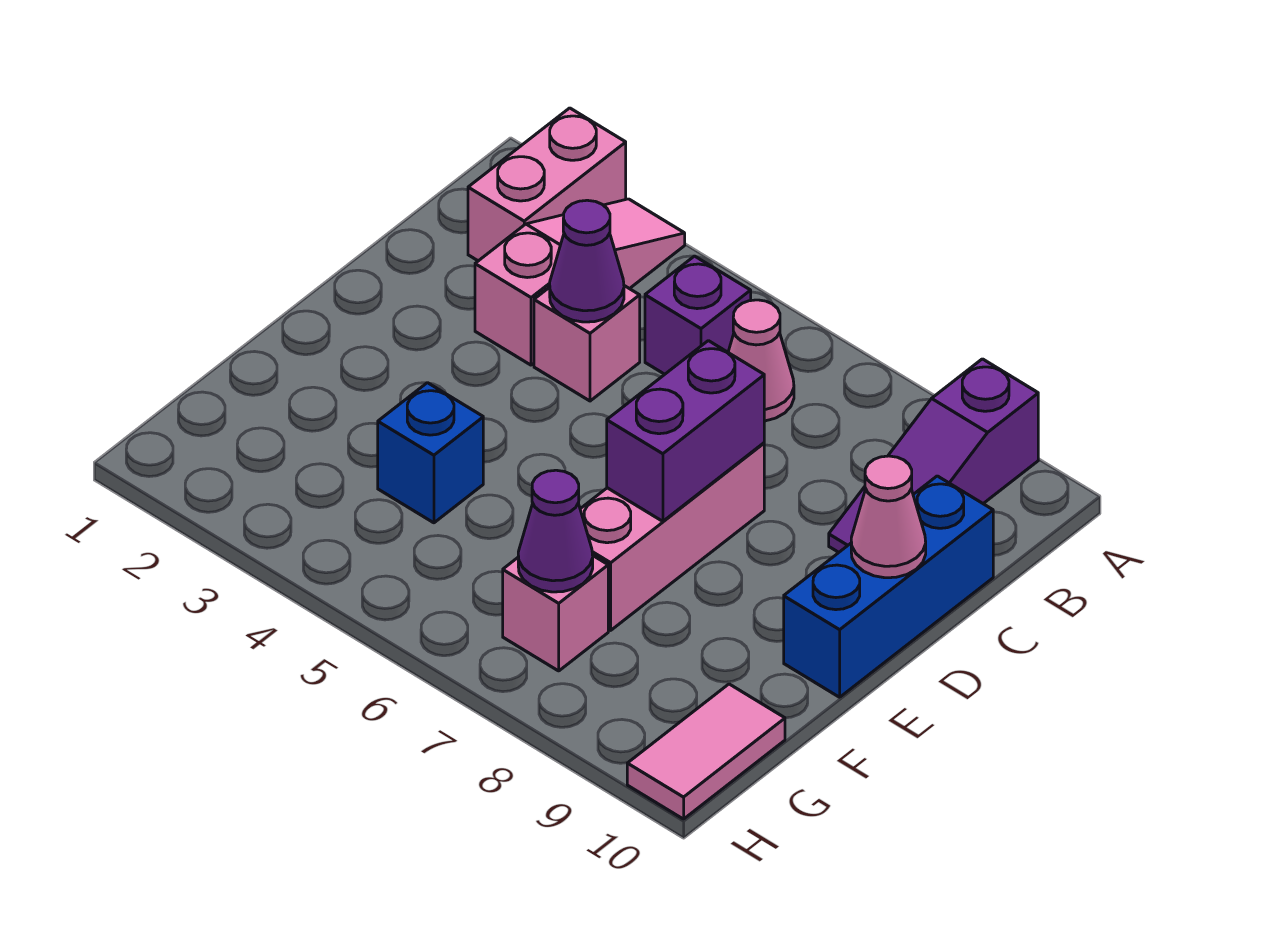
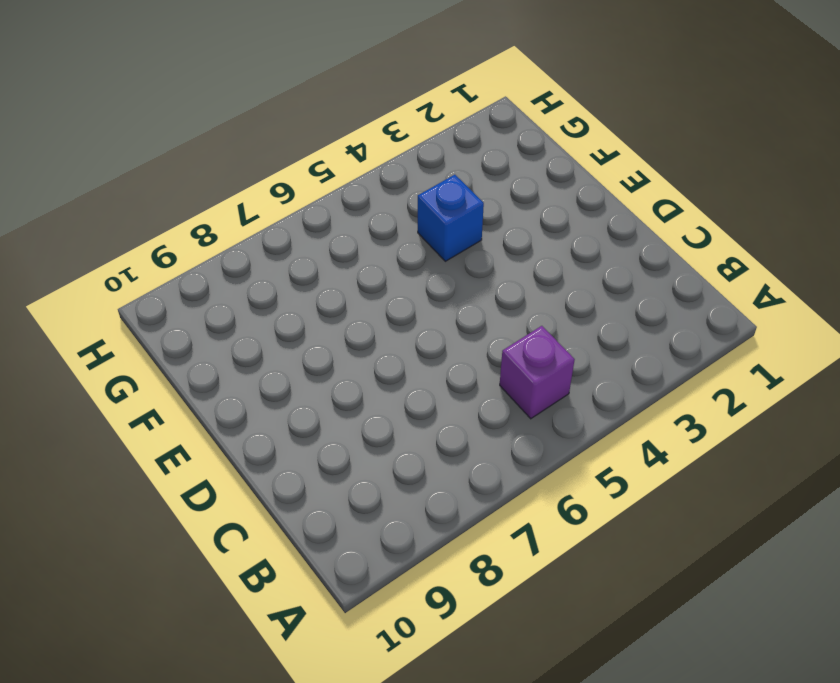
none -> pink 1x2 brick [468,108,626,261]
none -> pink 1x3 slope [475,199,685,365]
none -> purple 1x3 slope [829,359,1038,552]

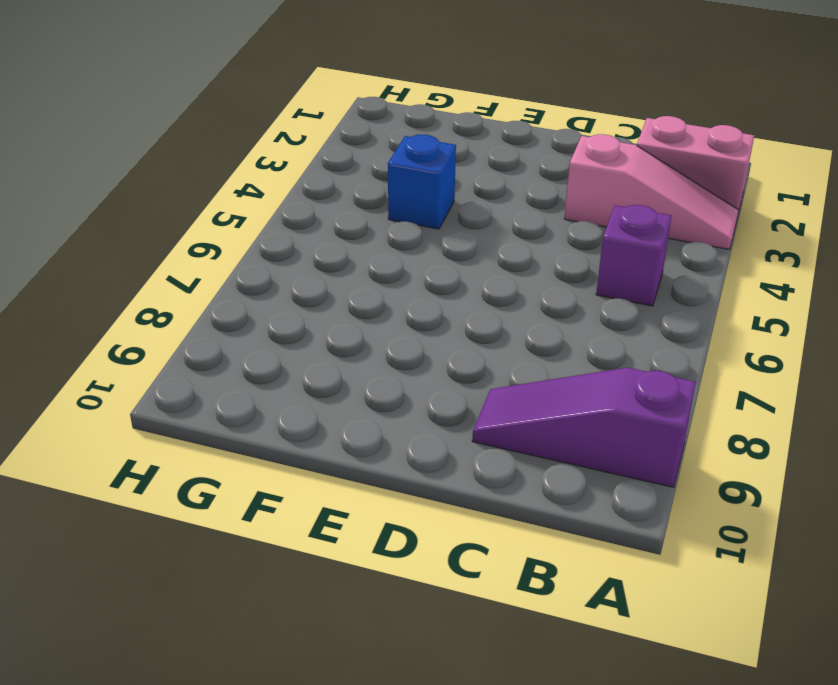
none -> pink 1x1 cone [728,300,794,421]
none -> pink 1x1 brick [534,286,640,401]
none -> blue 1x3 brick [784,476,993,697]

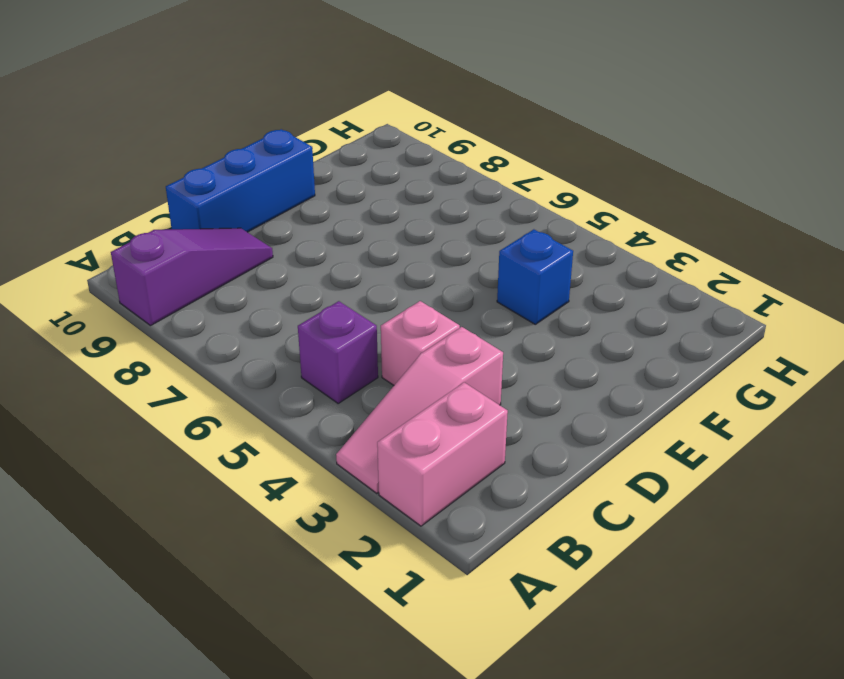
none -> pink 1x1 cone [728,300,794,421]
none -> pink 1x3 brick [580,443,764,630]
none -> pink 1x1 brick [503,556,608,671]

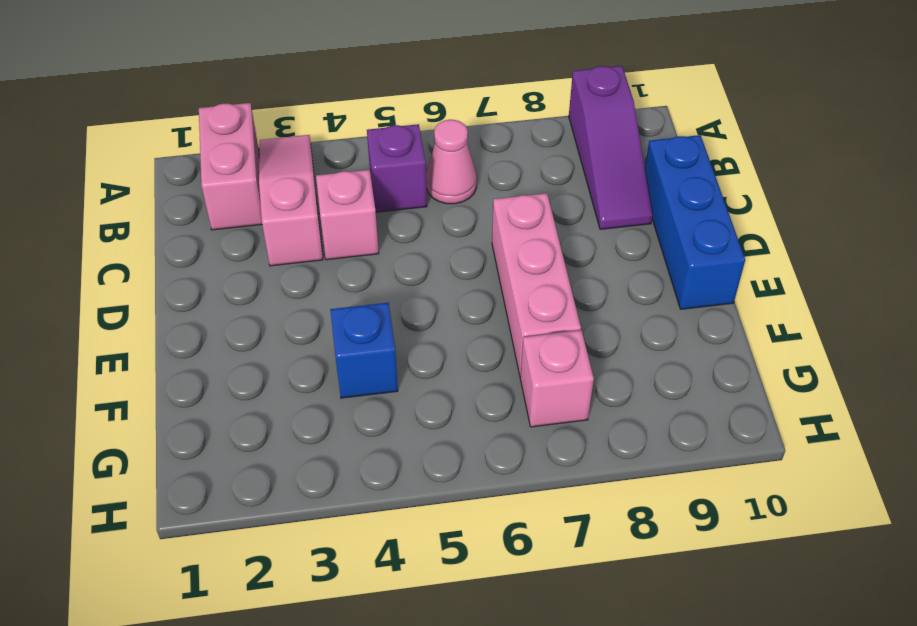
none -> pink 1x2 tile [627,684,785,819]
none -> purple 1x1 cone [550,200,624,322]
none -> purple 1x2 brick [607,341,764,521]

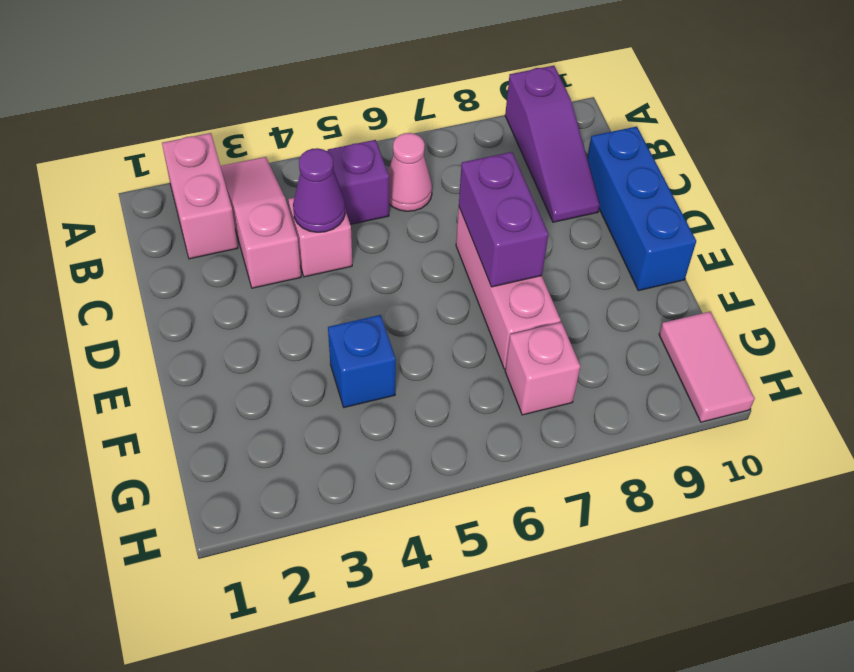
none -> pink 1x1 cone [851,456,926,578]
none -> purple 1x1 cone [518,470,593,592]

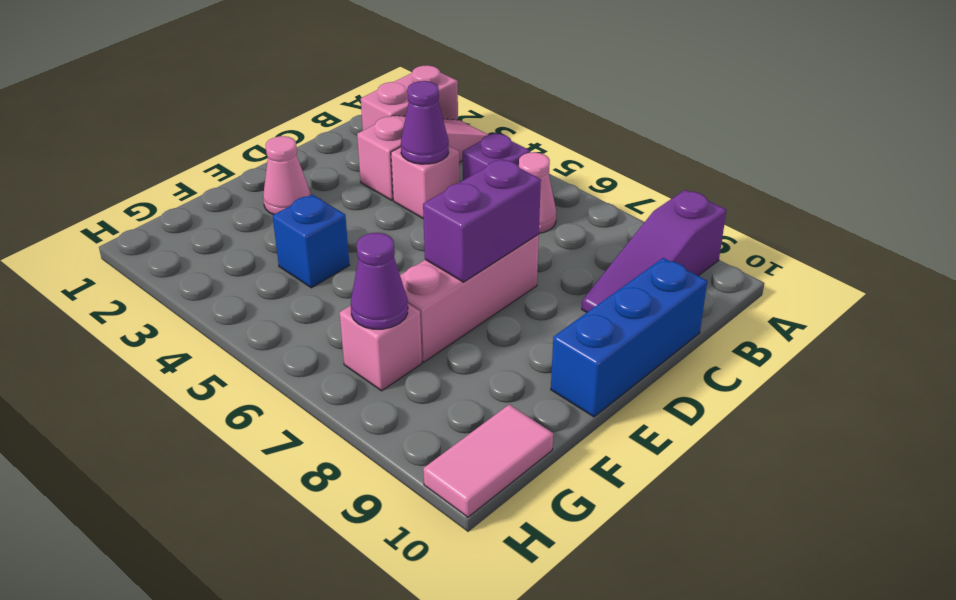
pink 1x1 cone [263,136,310,215] -> pink 1x1 cone moved to [851,456,926,578]

